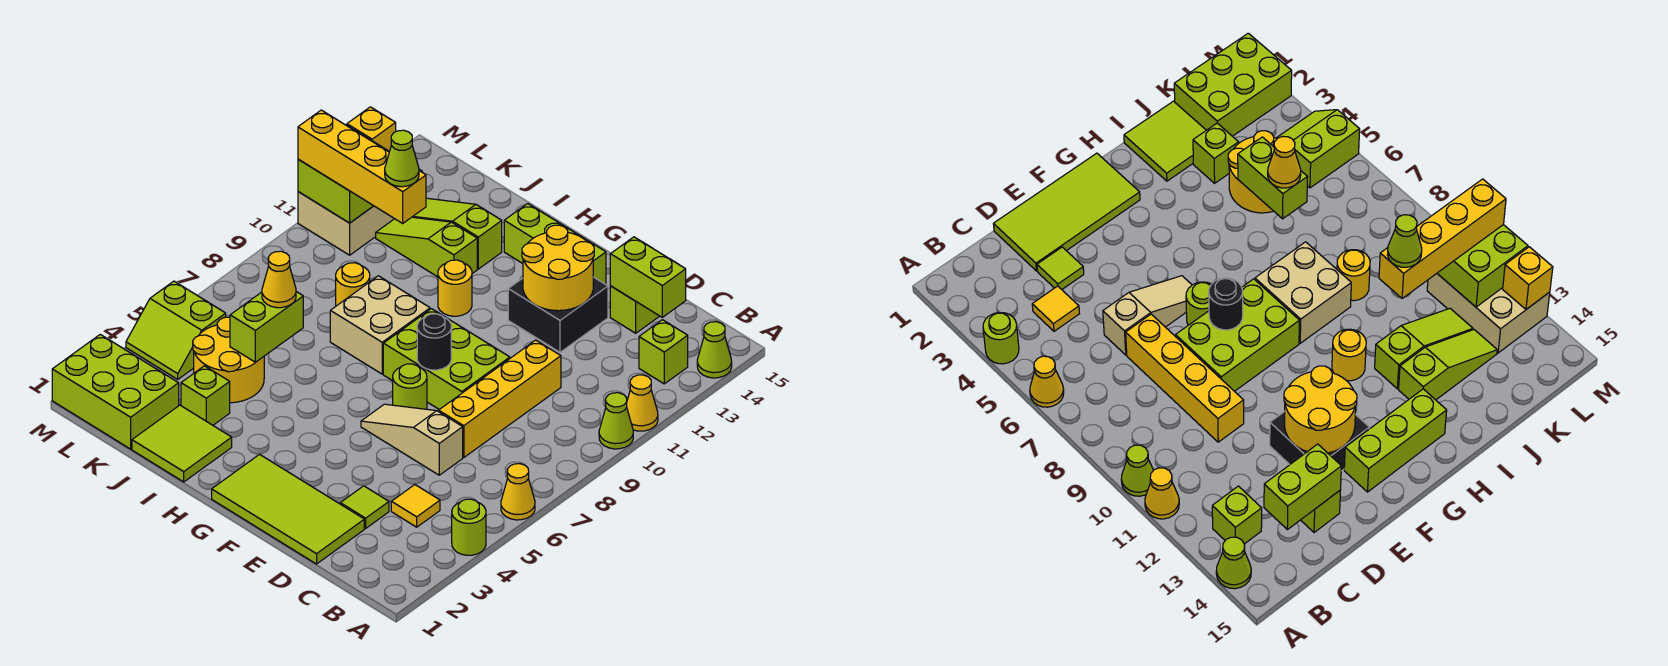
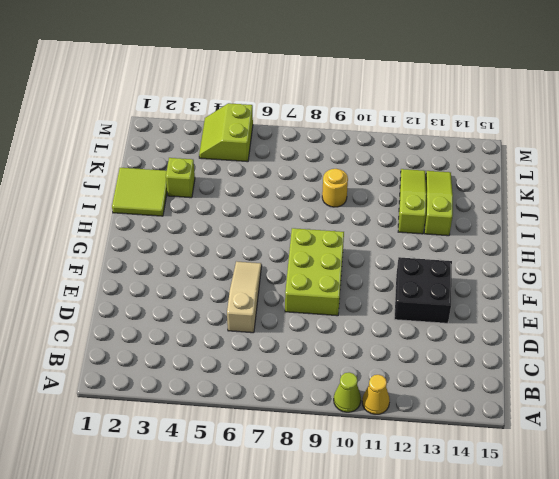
none -> lime 1x1 round brick [452,499,486,555]
none -> yellow 1x1 cone [501,464,535,520]
none -> lime 1x1 cone [697,322,732,378]
none -> lime 1x1 brick [639,320,688,384]

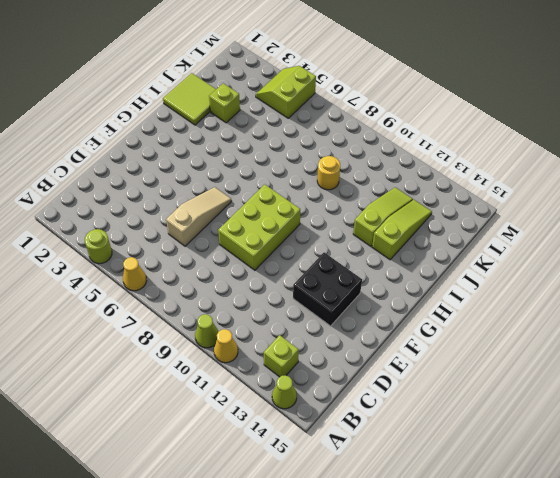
none -> yellow 1x1 tile [391,485,440,527]
none -> lime 2x4 tile [212,454,364,564]
none -> lime 1x1 tile [340,486,389,528]
none -> yellow 1x4 brick [439,340,561,458]

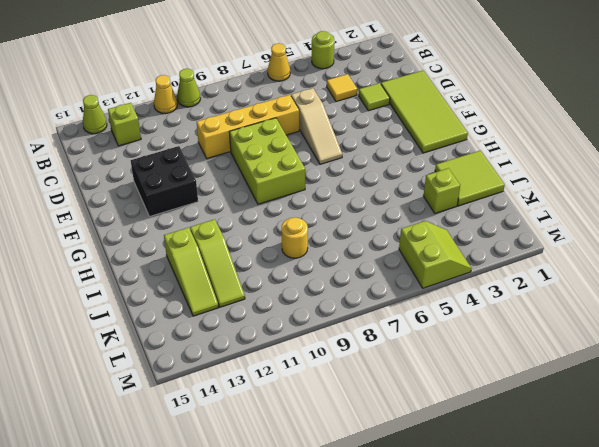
none -> lime 1x1 brick [610,286,659,333]
none -> lime 1x1 round brick [393,364,427,409]
none -> lime 1x3 brick [504,204,606,284]
none -> tan 2x2 brick [330,276,430,374]

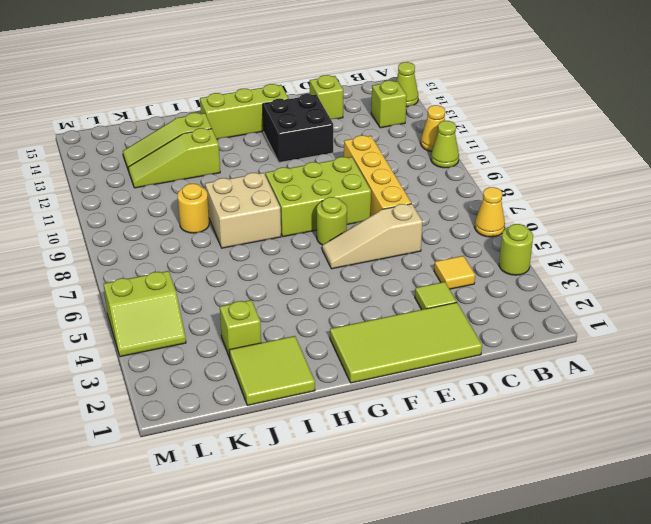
none -> yellow 1x1 round brick [438,260,472,316]
none -> yellow 2x2 round brick [193,317,264,403]
none -> lime 2x3 brick [52,334,179,449]
none -> tan 2x3 brick [298,169,422,255]

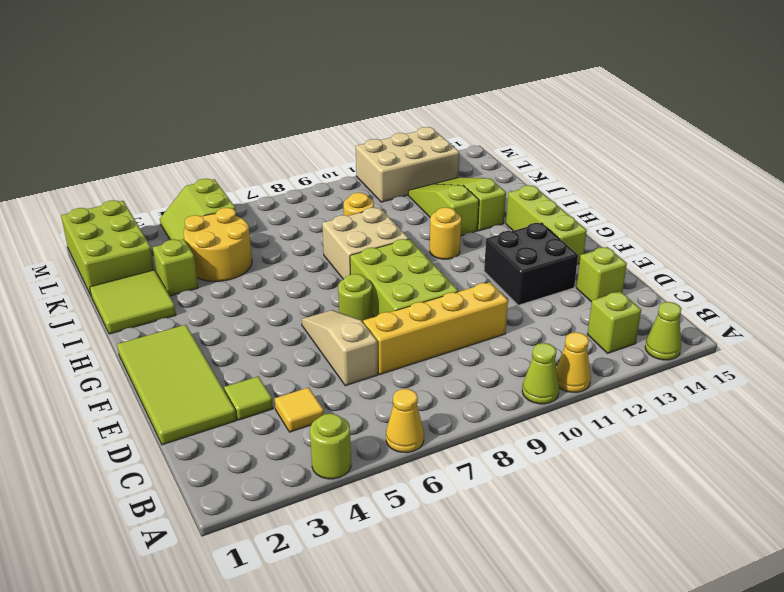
none -> lime 1x2 brick [610,237,686,317]
none -> yellow 2x2 round brick [522,225,594,311]
none -> black 1x1 round brick [417,314,451,370]
none -> lime 1x2 brick [230,292,303,362]

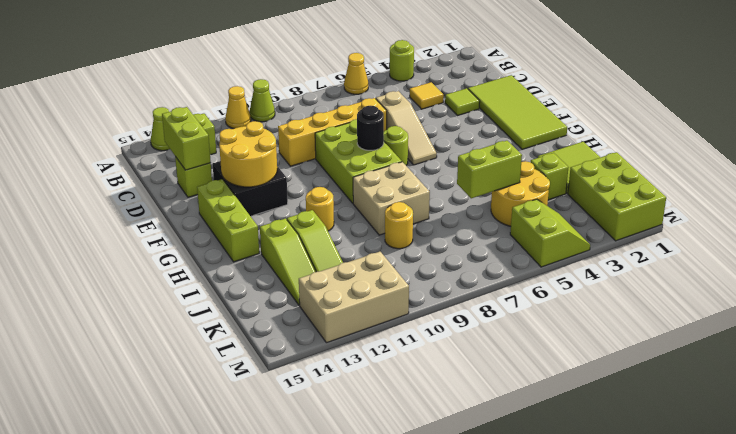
none -> lime 2x2 brick [298,125,389,223]
none -> yellow 1x1 brick [347,107,396,151]
none -> yellow 1x1 cone [262,251,296,308]
none -> yellow 1x4 brick [298,110,426,223]

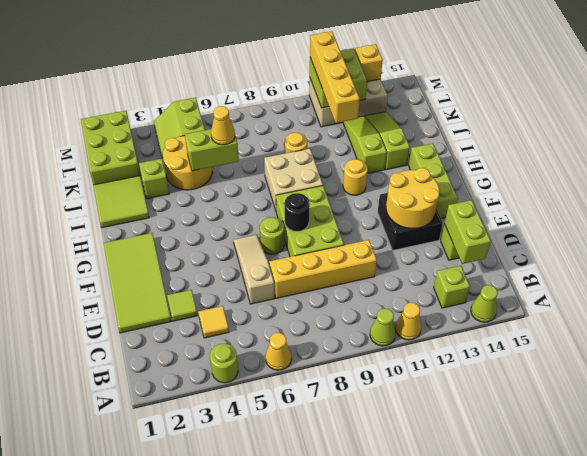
none -> lime 1x1 cone [385,130,419,187]

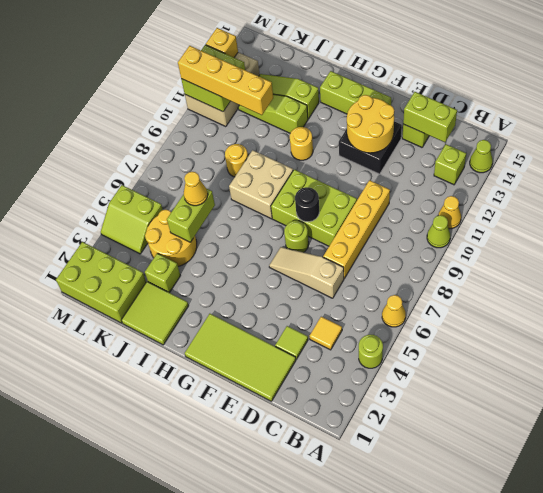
none -> lime 1x1 cone [385,130,419,187]

